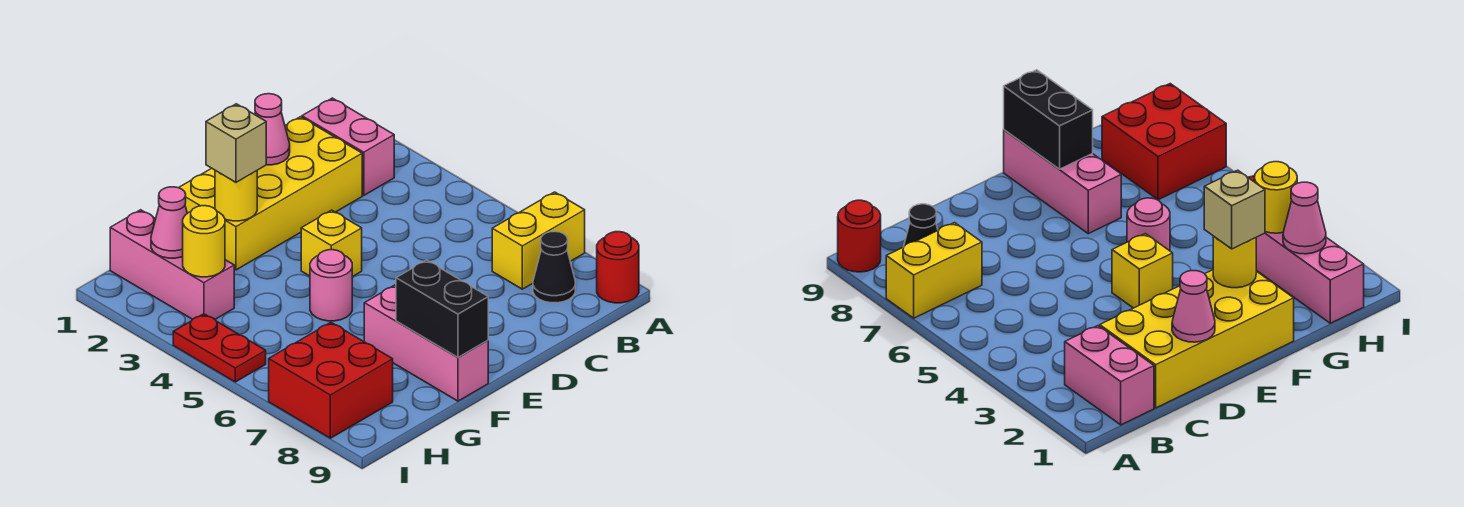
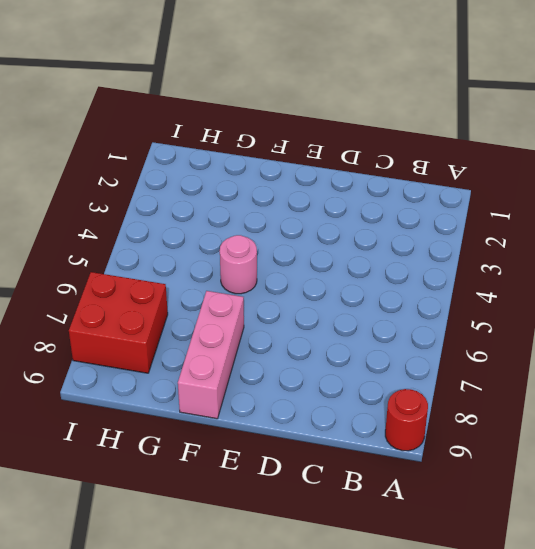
none -> yellow 1x2 brick [492,192,585,289]
none -> pink 1x2 brick [302,98,394,195]
none -> black 1x1 cone [533,231,575,303]

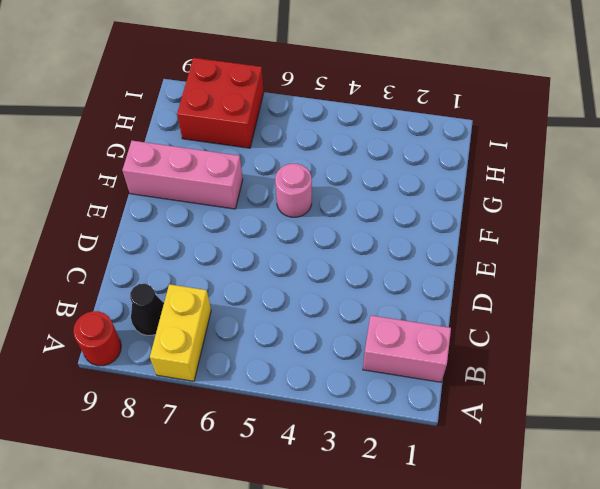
none -> yellow 2x4 brick [179,117,362,270]
none -> yellow 1x1 brick [301,210,362,277]
none -> pink 1x3 brick [110,210,234,319]

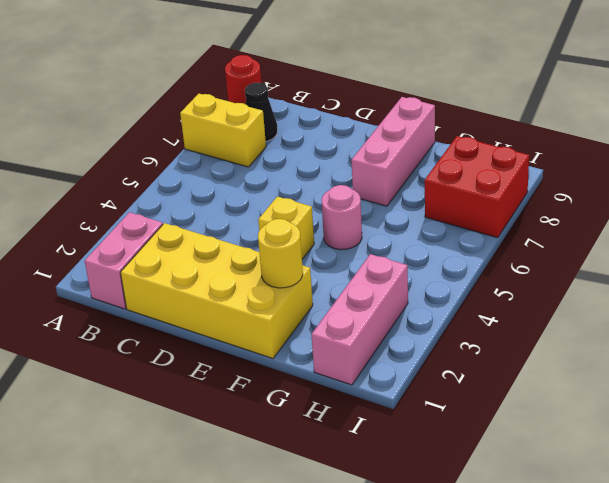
none -> red 1x2 plate [173,314,266,382]
none -> pink 1x1 cone [255,94,290,165]
none -> black 1x2 brick [396,260,488,357]

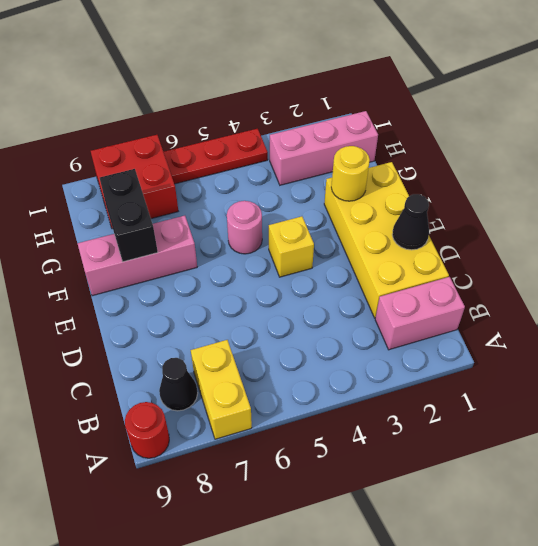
black 1x1 cone [392,194,429,250] -> pink 1x1 cone [255,94,290,165]
black 1x2 brick [100,169,158,262] -> black 1x2 brick turned to [396,260,488,357]
red 1x3 plate [164,129,268,184] -> red 1x2 plate [173,314,266,382]
none -> pink 1x1 cone [151,187,187,258]
none -> yellow 1x1 round brick [183,206,225,277]
none -> tan 1x1 brick [206,104,266,182]

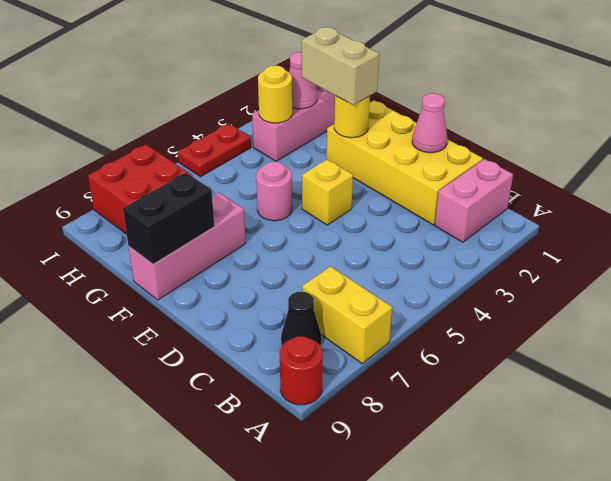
tan 1x2 brick [302,27,379,105] -> tan 1x1 brick [206,104,266,182]

